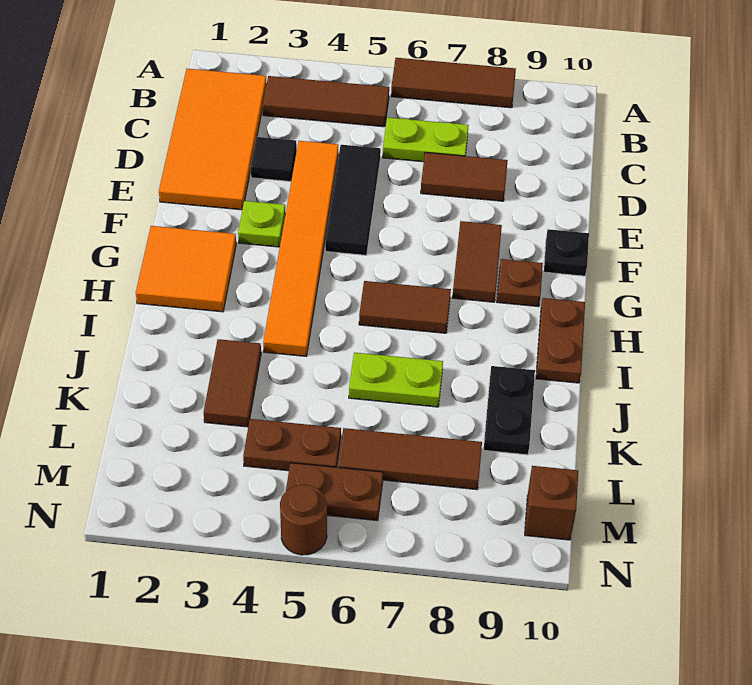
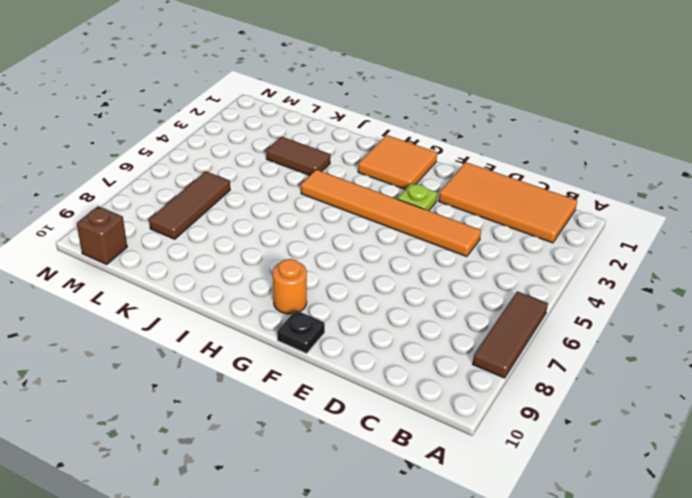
orange 1x1 round brick [273,259,307,314] -> brown 1x1 plate [497,259,543,307]
none -> brown 1x3 tile [263,76,389,127]
none -> lime 1x2 plate [383,117,469,162]
none -> black 1x1 tile [251,137,297,181]

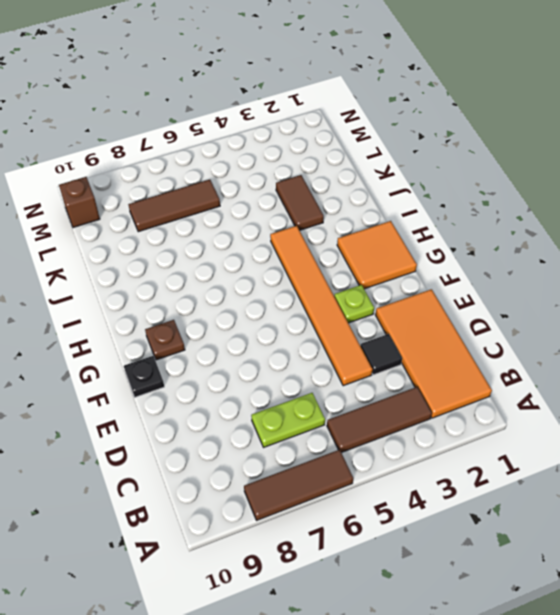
none -> black 1x3 tile [325,145,381,255]
none -> brown 1x2 tile [421,152,508,201]
none -> brown 1x2 tile [452,221,502,302]

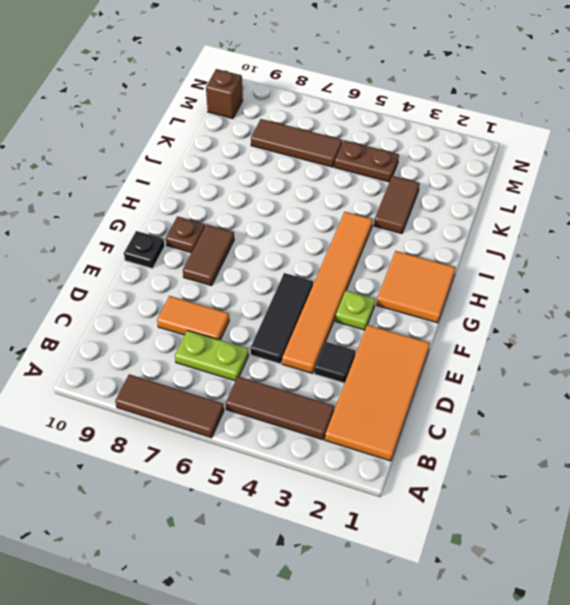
orange 1x2 tile [157,296,230,340] -> brown 1x2 tile [421,152,508,201]
none -> brown 1x2 tile [359,281,451,333]
none -> brown 1x2 plate [536,298,585,383]
none -> lime 1x2 plate [349,353,443,407]

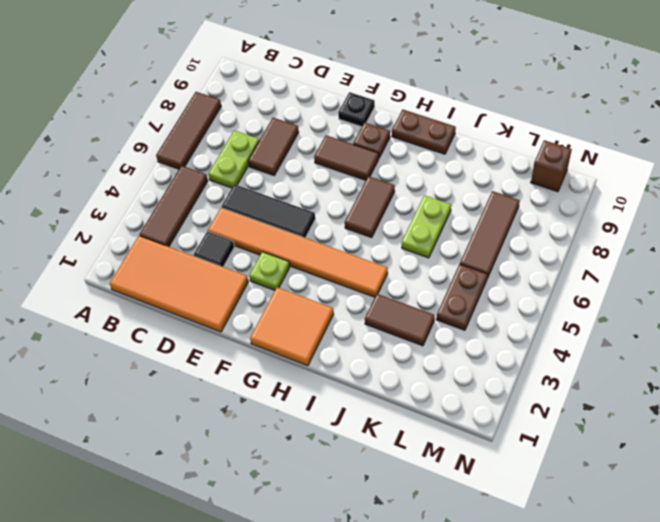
none -> black 1x2 plate [484,366,535,455]
none -> brown 1x2 plate [286,463,383,521]
none -> brown 1x1 round brick [280,485,327,555]

